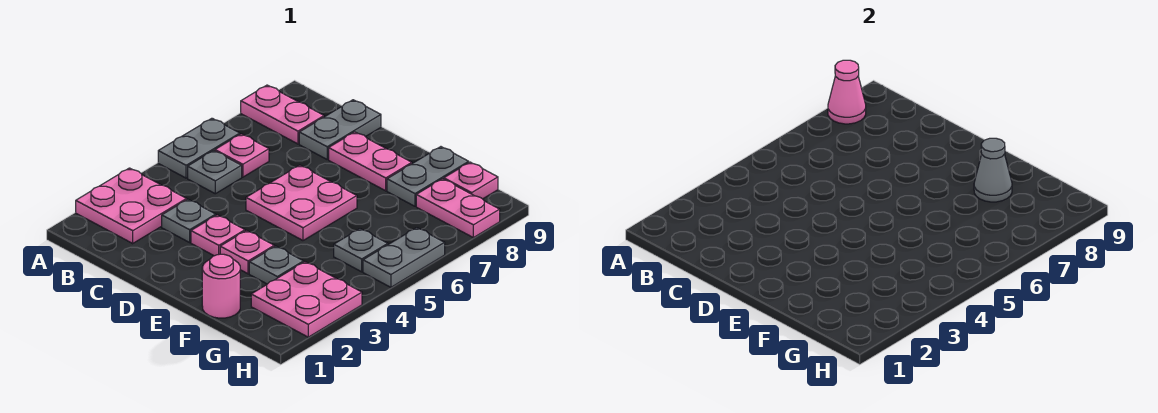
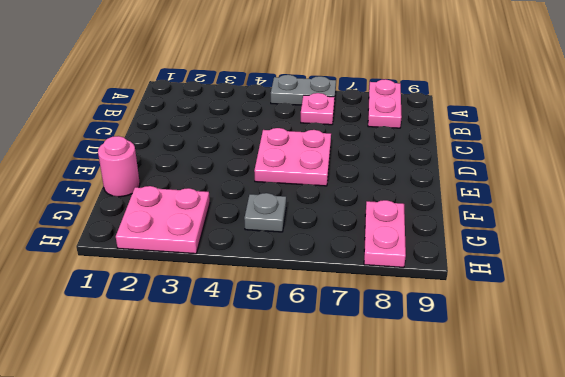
none -> pink 2x2 plate [76,168,187,243]
none -> grey 1x1 plate [188,151,242,194]
none -> grey 1x1 plate [162,199,216,242]

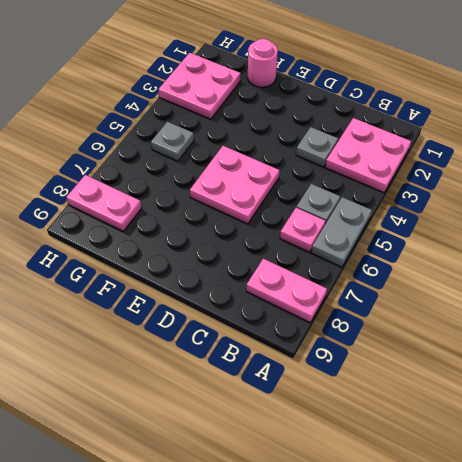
none -> grey 1x2 plate [299,100,381,159]
none -> pink 1x1 plate [191,215,245,256]
none -> pink 1x2 plate [329,132,412,191]

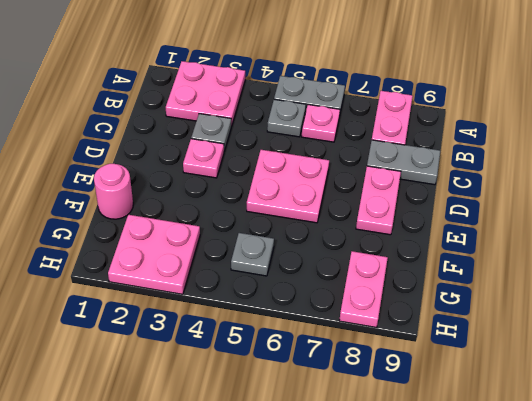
none -> pink 1x1 plate [220,231,274,274]
none -> grey 1x1 plate [249,246,304,284]
none -> grey 1x2 plate [387,147,469,206]

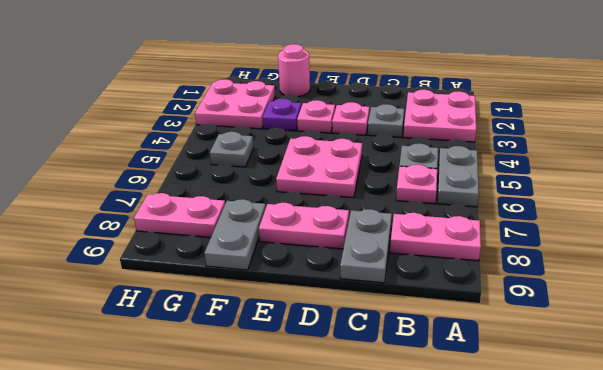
purple 1x1 plate [263,98,301,131] -> grey 1x1 plate [249,246,304,284]
none -> pink 1x1 plate [444,162,498,199]
none -> grey 1x2 plate [363,228,445,287]
none -> pink 1x1 cone [828,60,866,124]

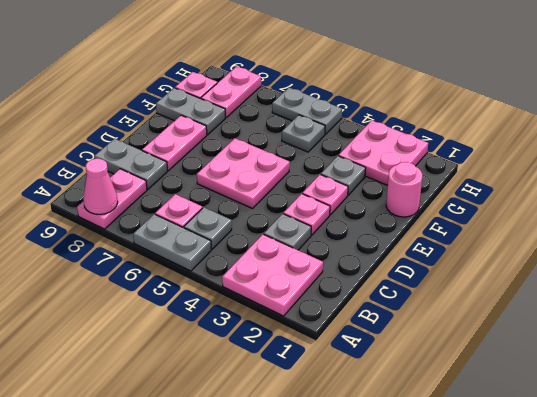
none -> grey 1x1 cone [974,138,1012,202]

